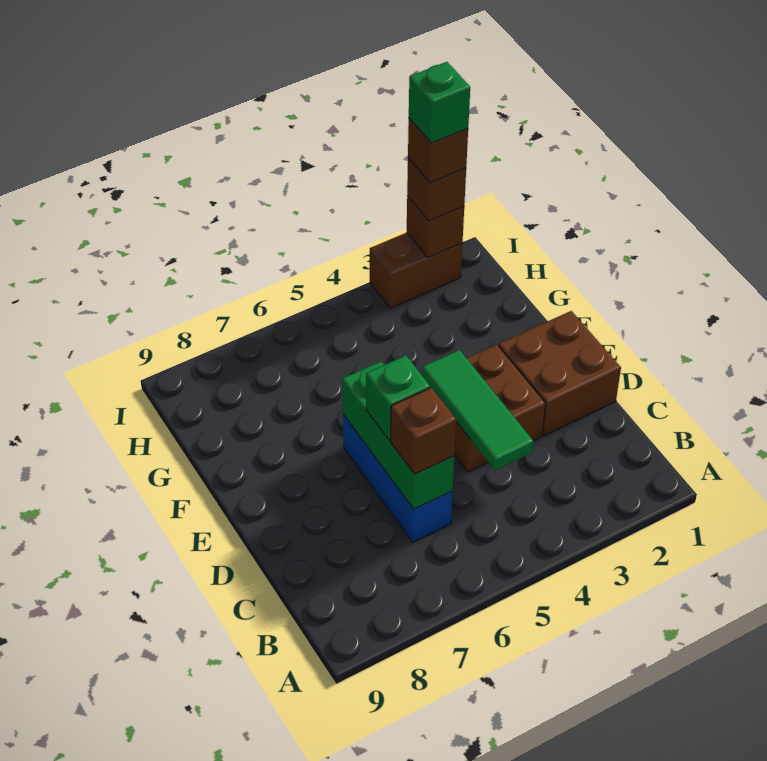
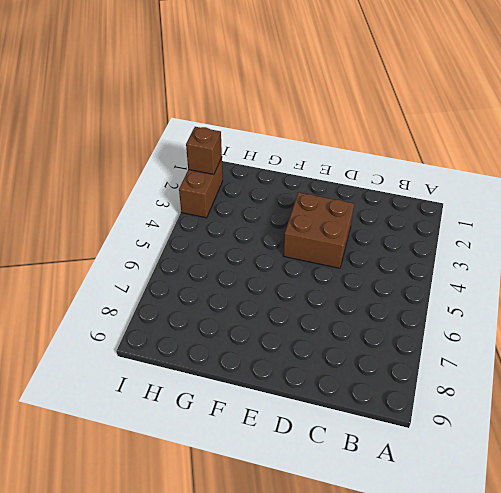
none -> blue 1x3 brick [343,414,453,542]
none -> brown 2x2 brick [499,311,621,436]
none -> green 1x3 tile [422,350,534,470]

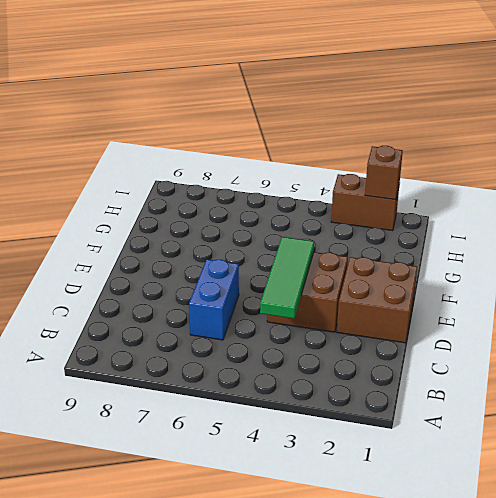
blue 1x2 brick [189,259,239,340] -> blue 1x3 brick [343,414,453,542]
none -> green 1x3 brick [342,361,454,509]
none -> brown 1x1 brick [391,388,456,474]
none -> green 1x1 brick [366,355,430,441]

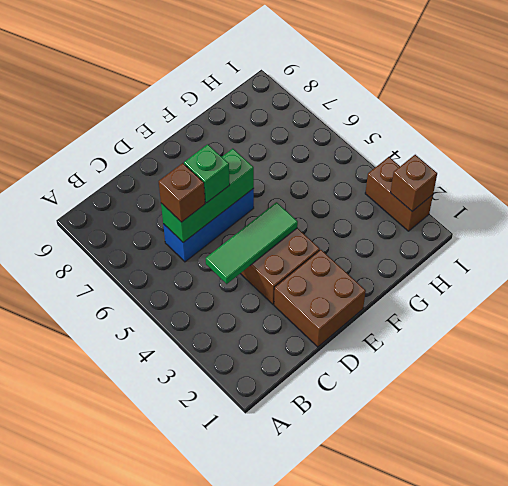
none -> brown 1x1 brick [407,158,466,221]
none -> brown 1x1 brick [408,118,468,183]
none -> green 1x1 brick [409,62,470,143]

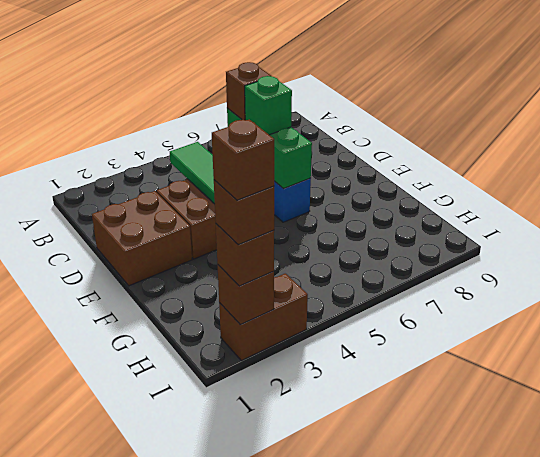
brown 1x1 brick [212,120,274,200] -> green 1x1 brick [409,62,470,143]

